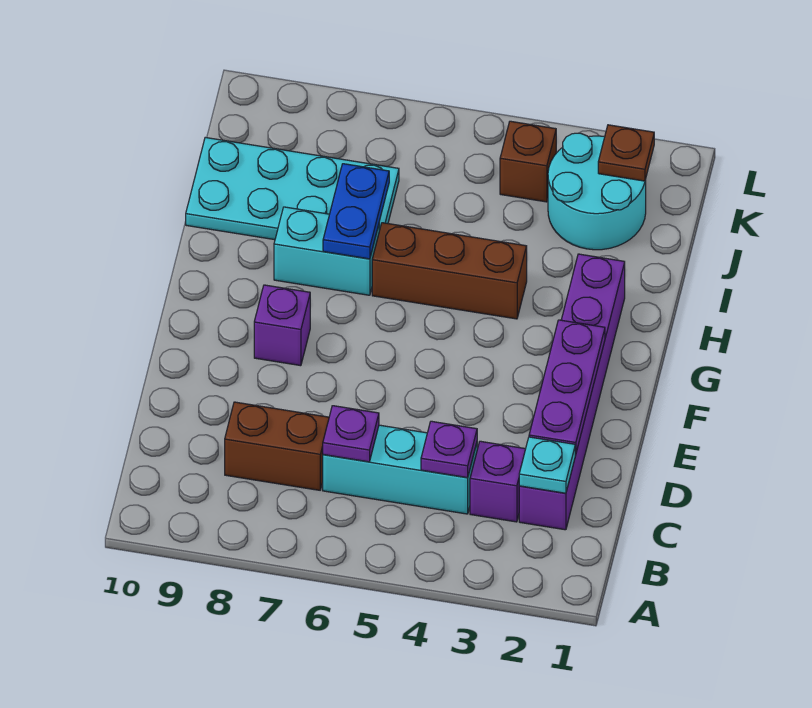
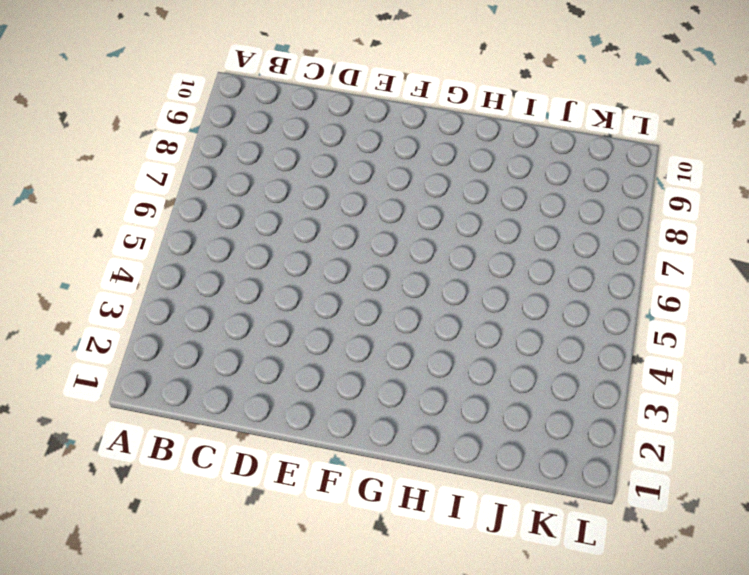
none -> purple 1x6 brick [519,254,625,530]
none -> purple 1x1 brick [470,441,525,522]
none -> cyan 1x3 brick [323,425,477,514]

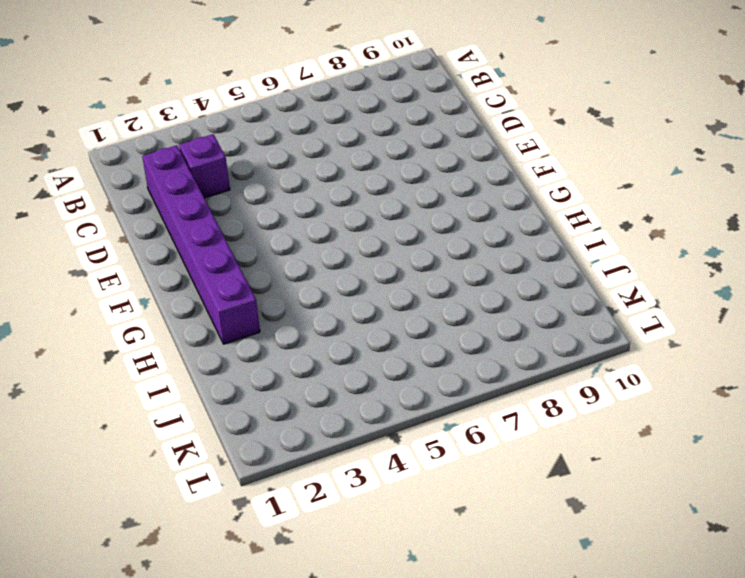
none -> cyan 1x3 brick [323,425,477,514]
none -> brown 1x2 brick [225,402,329,490]
none -> purple 1x1 brick [254,285,310,366]

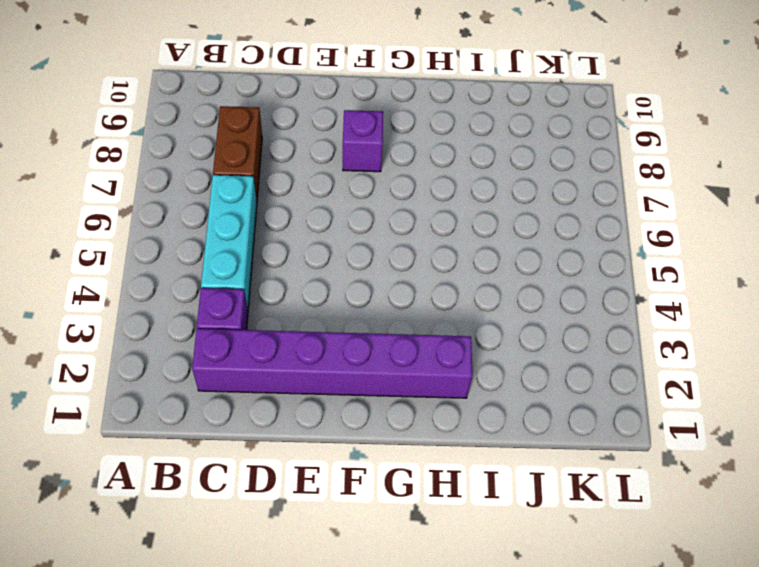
none -> brown 1x3 brick [372,223,527,319]
none -> cyan 1x2 brick [274,207,379,295]
none -> cyan 2x4 plate [186,137,399,240]

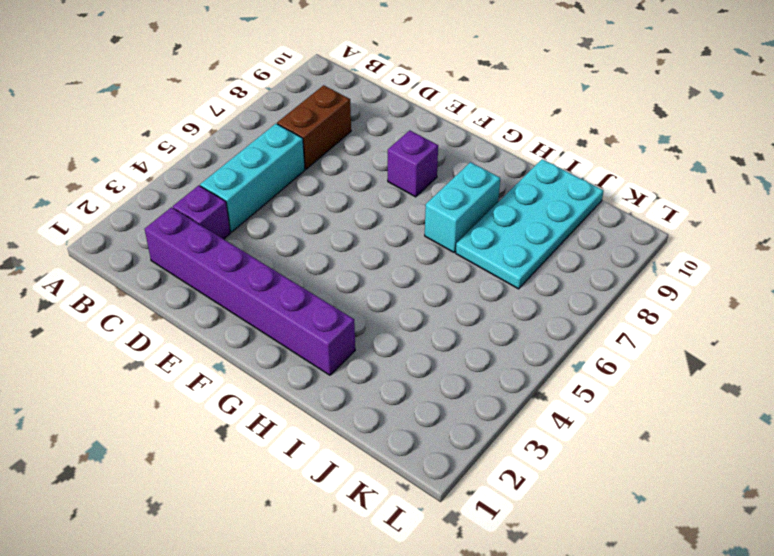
none -> brown 1x3 brick [372,223,527,319]
none -> cyan 2x2 round brick [548,133,646,250]
none -> brown 1x1 brick [500,121,556,202]

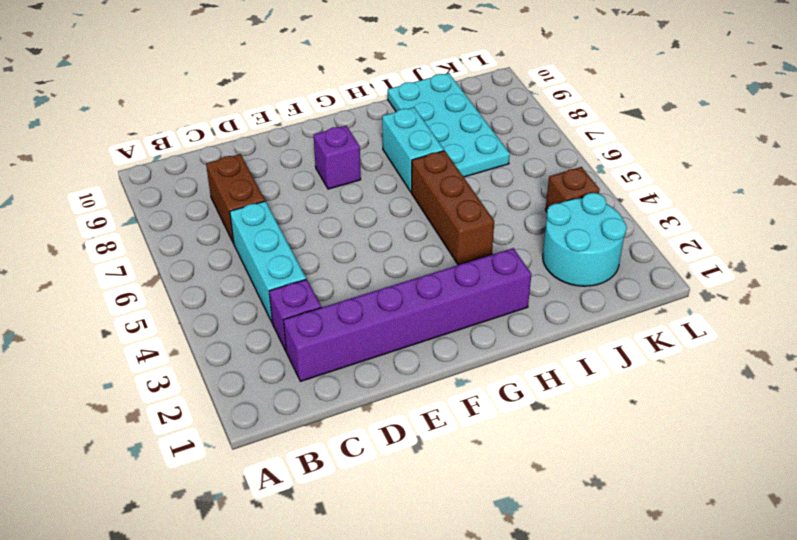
none -> cyan 1x1 plate [519,437,575,493]
none -> purple 1x1 plate [421,421,477,478]
none -> purple 1x1 plate [323,406,379,462]

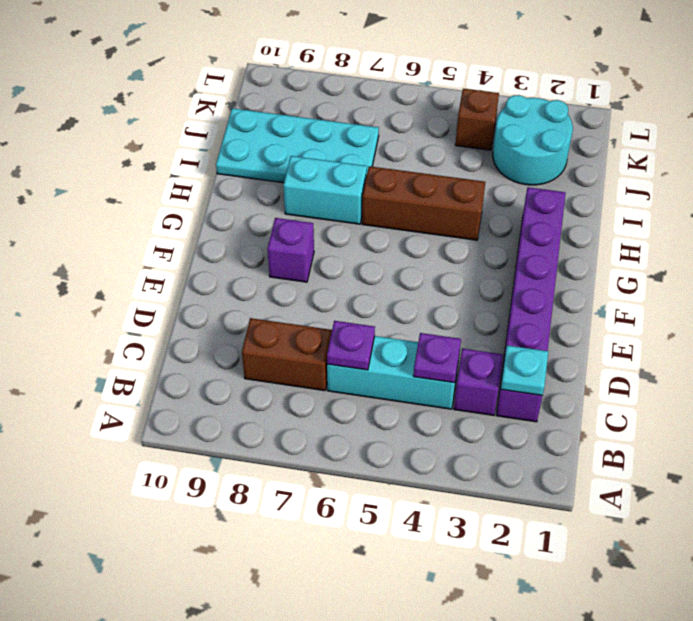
none -> purple 1x3 plate [529,320,605,454]
none -> blue 1x2 plate [323,164,389,259]
none -> brown 1x1 plate [598,125,654,181]

